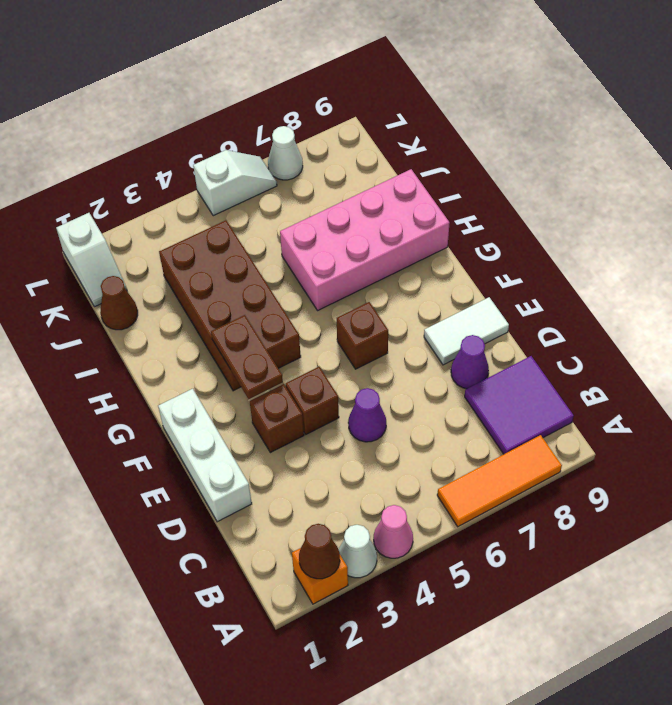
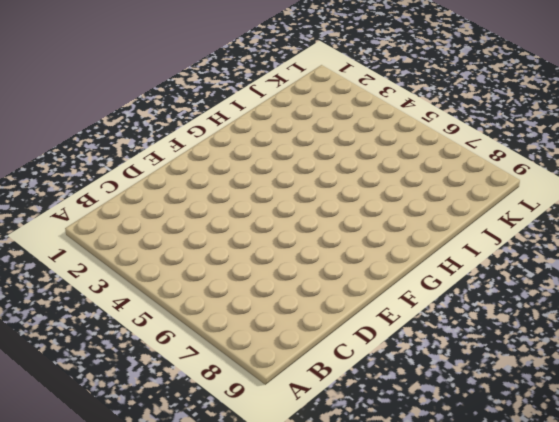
none -> orange 1x1 brick [292,548,348,604]
none -> white 1x1 cone [339,525,377,578]
none -> pink 1x1 cone [374,505,413,558]

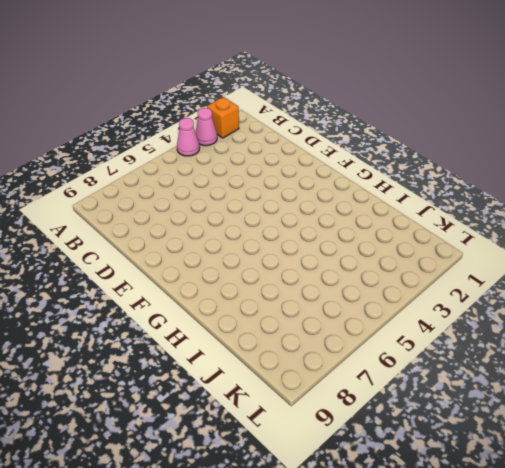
pink 1x1 cone [195,108,217,146] -> white 1x1 cone [339,525,377,578]
none -> orange 1x3 tile [437,435,562,527]
none -> purple 2x2 tile [465,356,574,454]
none -> white 1x3 brick [158,389,252,522]

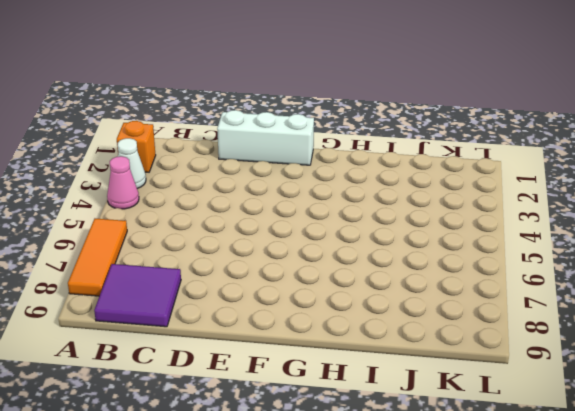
none -> purple 1x1 cone [348,388,386,442]
none -> purple 1x1 cone [451,335,489,389]
none -> brown 1x1 brick [250,384,304,453]

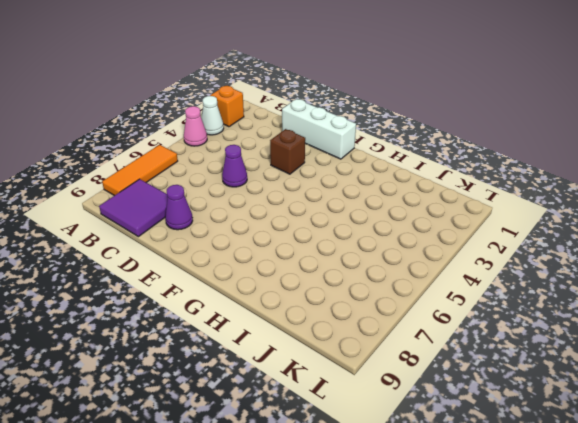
none -> brown 1x1 brick [286,367,339,434]
none -> white 1x2 tile [424,297,509,365]
none -> brown 1x1 brick [337,302,388,369]

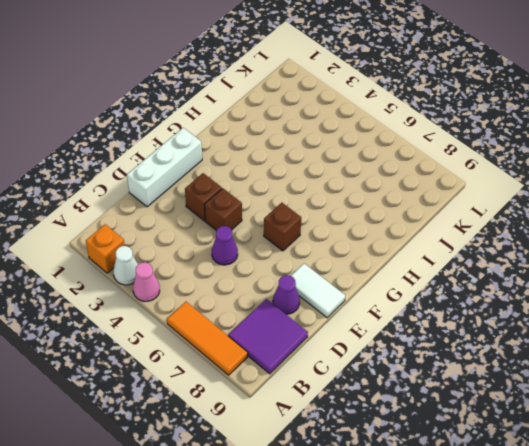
none -> brown 2x4 brick [159,220,301,391]
none -> pink 2x4 brick [280,169,450,310]
none -> brown 1x1 cone [100,276,138,330]

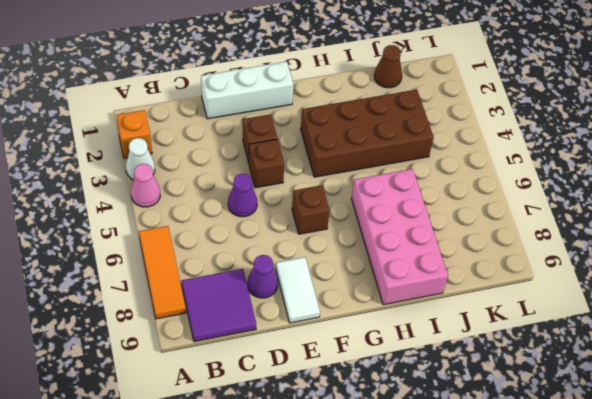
none -> white 1x2 slope [56,213,127,307]
none -> white 1x2 slope [193,150,277,216]
none -> white 1x1 cone [268,126,303,180]

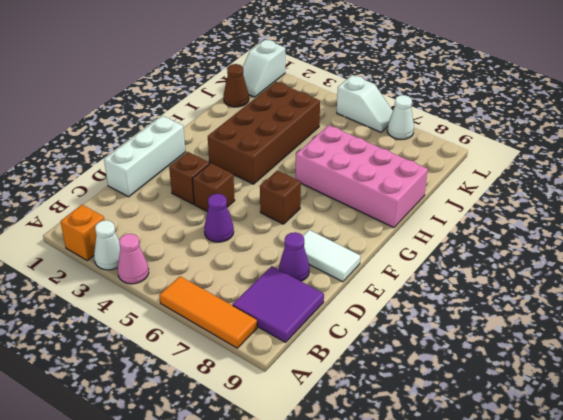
none -> brown 1x1 cone [299,524,340,579]
none -> brown 1x2 plate [211,315,283,399]

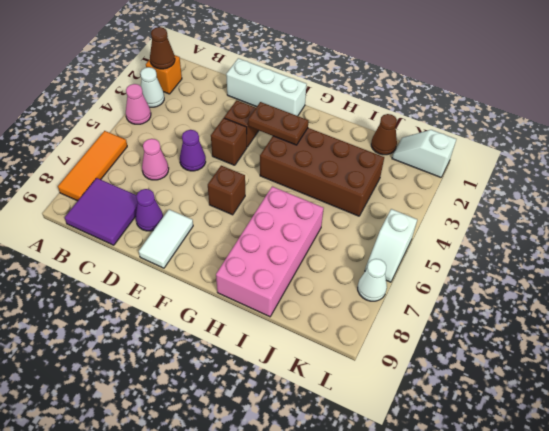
pink 1x1 cone [142,139,169,180] -> none

